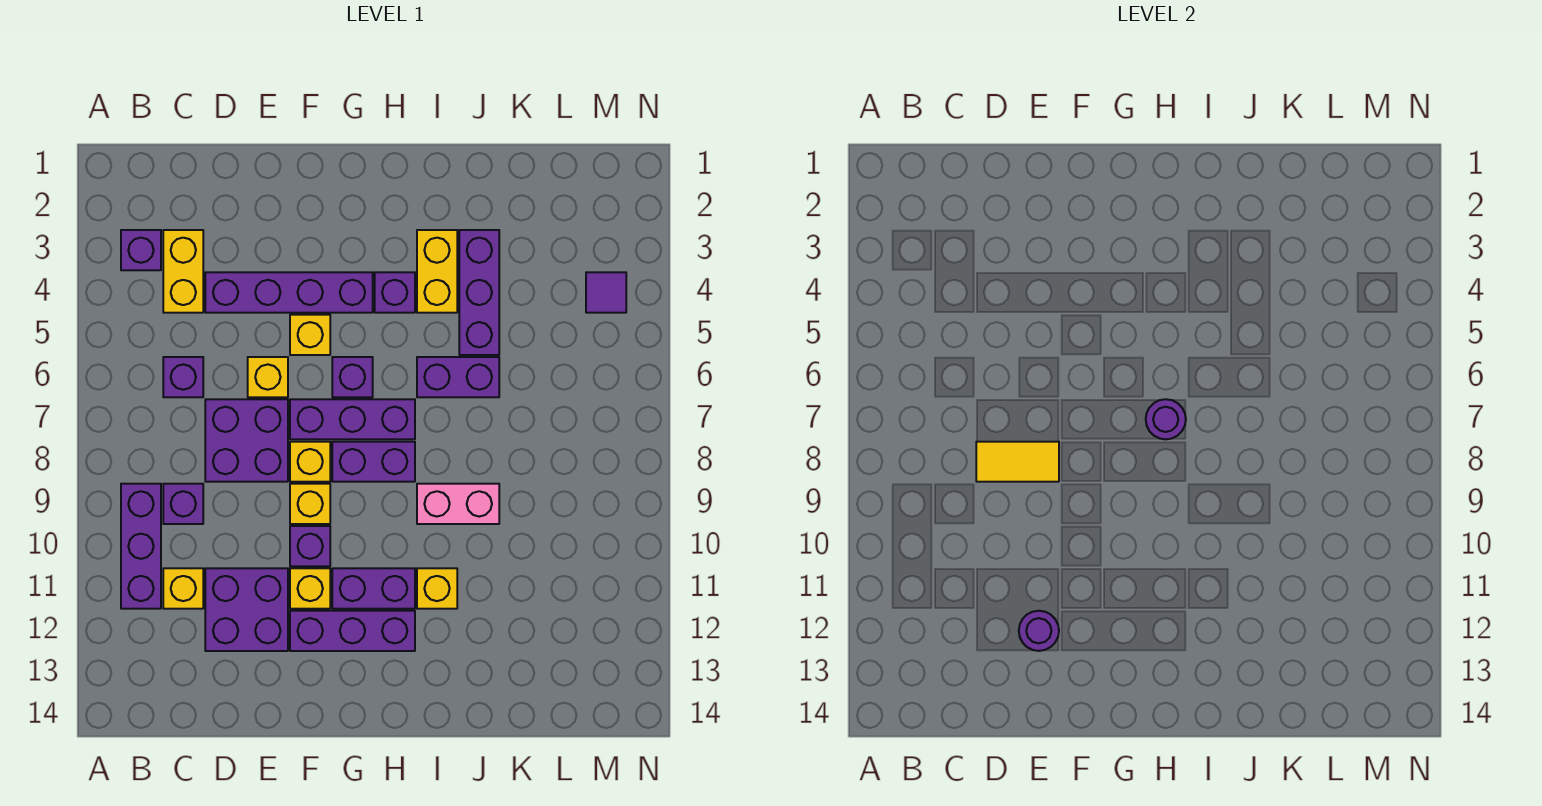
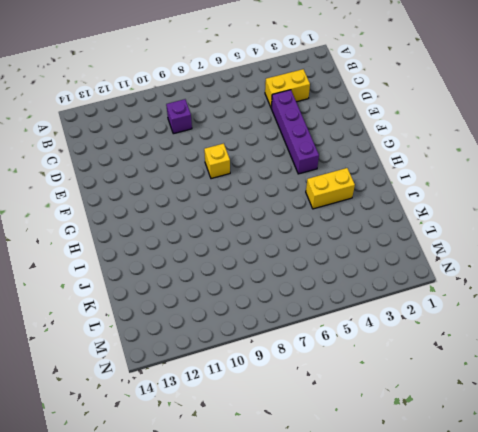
none -> purple 1x1 brick [121,230,161,270]
none -> purple 1x3 brick [121,484,161,609]
none -> purple 1x1 brick [163,357,203,397]
none -> yellow 1x1 brick [163,568,203,609]

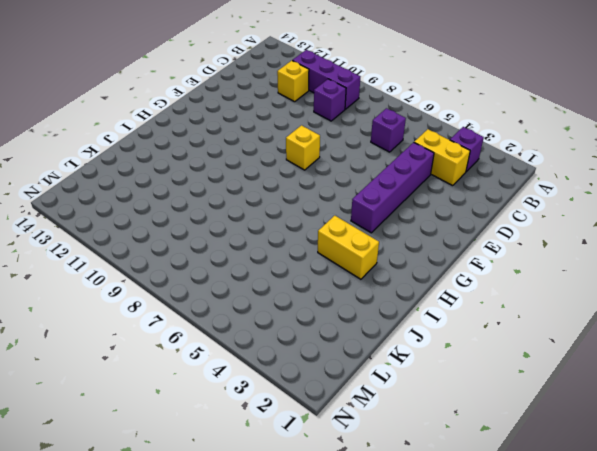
none -> purple 2x2 brick [205,399,288,482]
none -> purple 2x2 brick [205,568,288,651]
none -> yellow 1x1 brick [248,357,288,397]
none -> yellow 1x1 brick [290,315,330,355]

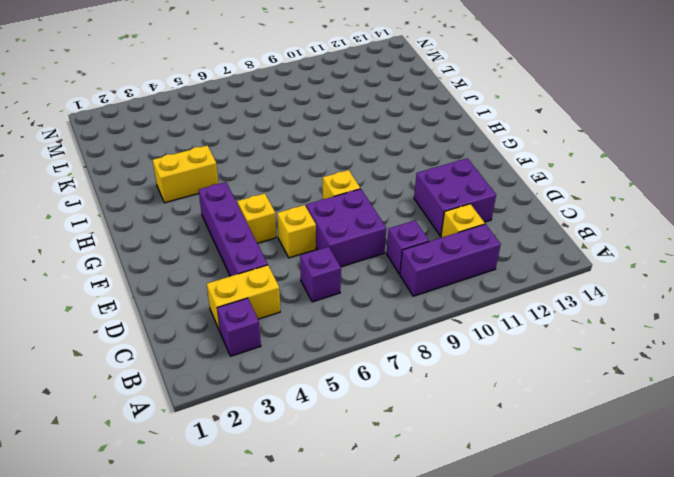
none -> purple 1x3 brick [290,399,415,439]
none -> yellow 1x1 brick [290,484,330,524]
none -> purple 1x1 brick [290,526,330,566]
none -> yellow 1x1 brick [290,568,330,609]

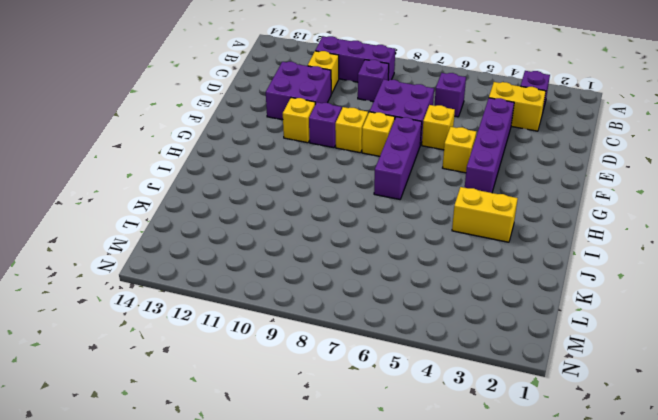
none -> purple 1x3 brick [290,611,415,651]
none -> purple 1x1 brick [332,357,373,397]
none -> purple 1x2 brick [332,442,415,482]
none -> purple 1x2 brick [332,568,415,609]

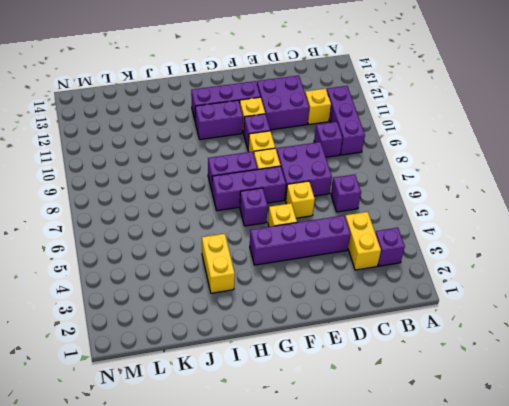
none -> purple 1x1 brick [375,272,415,313]
none -> purple 1x2 brick [417,357,499,397]
none -> pink 1x2 brick [417,484,499,524]
none -> yellow 1x1 brick [417,568,457,609]

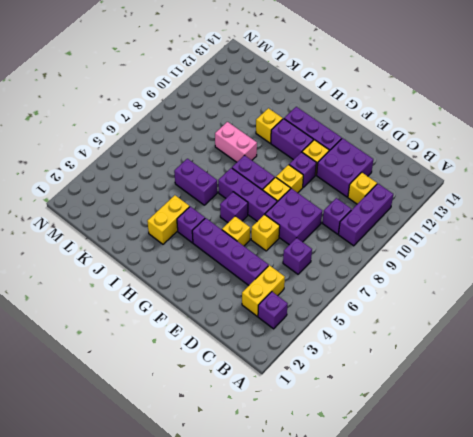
none -> purple 1x3 brick [459,230,499,355]
none -> purple 1x1 tile [586,272,626,313]
none -> yellow 1x2 tile [976,442,1059,482]
none -> purple 1x1 round brick [1019,611,1059,651]

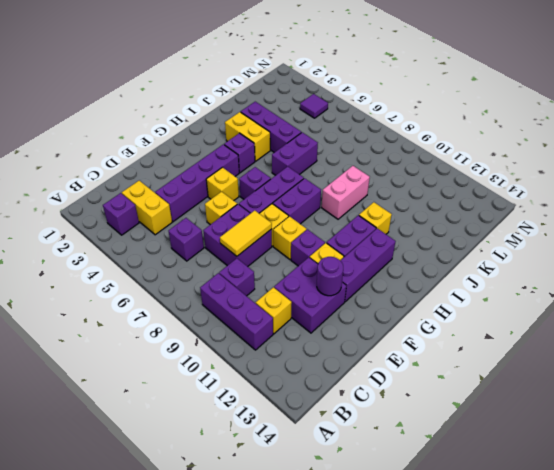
none -> purple 1x1 round brick [1146,399,1186,439]

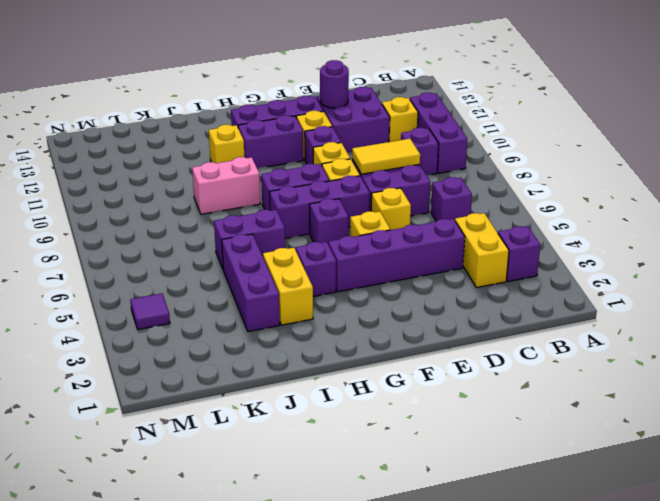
none -> purple 1x1 round brick [1146,399,1186,439]

